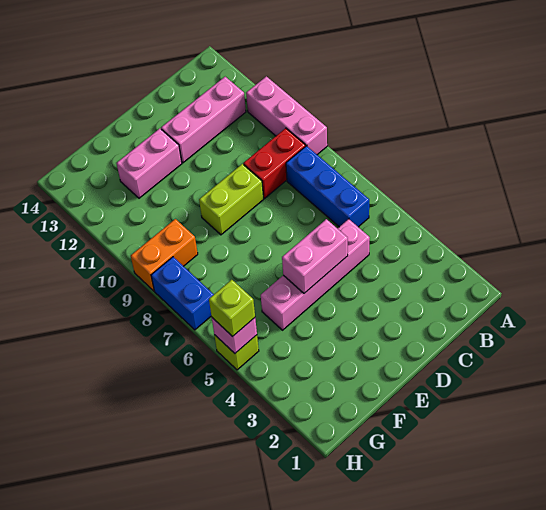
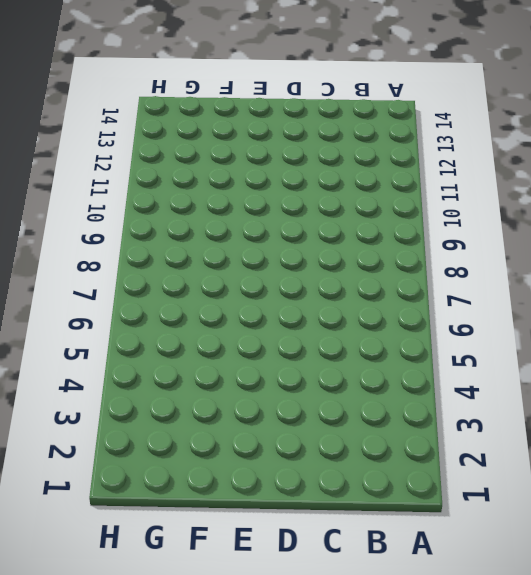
none -> pink 1x3 brick [246,76,327,155]
none -> blue 1x3 brick [286,146,369,227]
none -> red 1x2 brick [243,128,306,198]

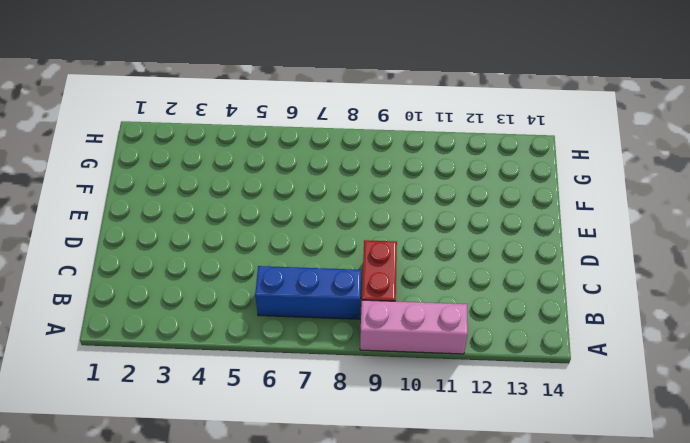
none -> pink 1x3 brick [161,77,246,163]
none -> pink 1x4 brick [261,219,370,330]
none -> lime 1x2 brick [199,164,264,235]

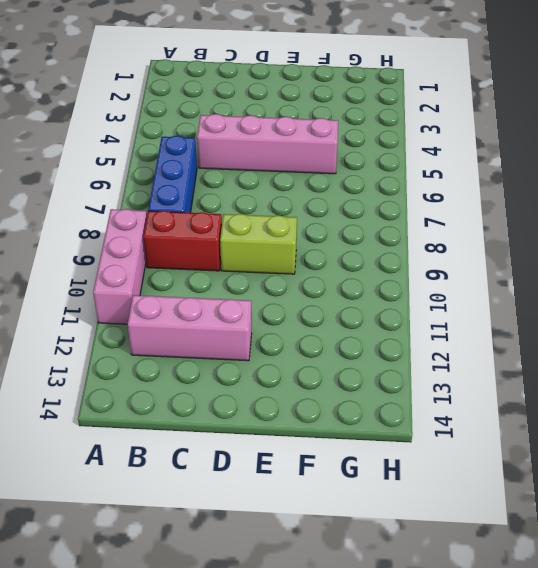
none -> pink 1x2 brick [116,129,182,198]
none -> orange 1x2 brick [131,219,198,291]
none -> lime 1x1 brick [214,335,259,370]

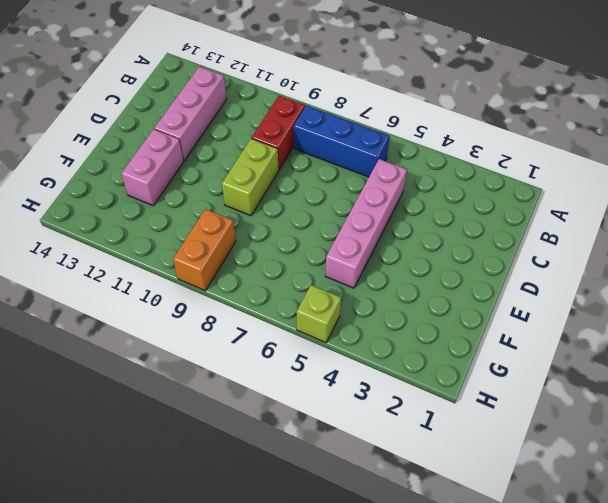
none -> pink 1x3 brick [246,76,327,155]
none -> blue 1x2 brick [151,257,214,330]
none -> pink 1x2 brick [282,219,348,293]

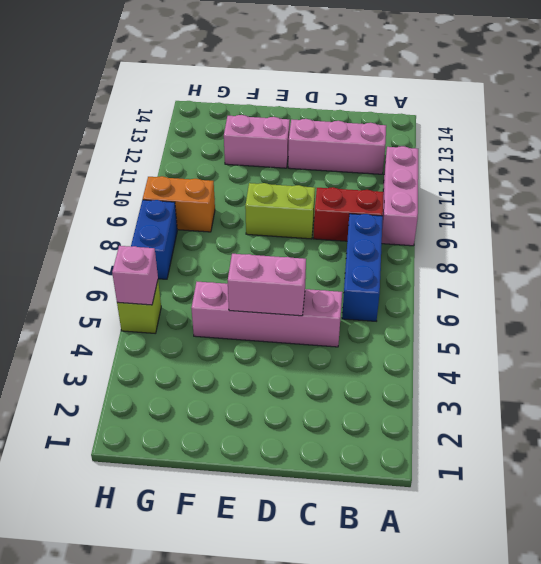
none -> lime 1x1 brick [209,280,255,337]

